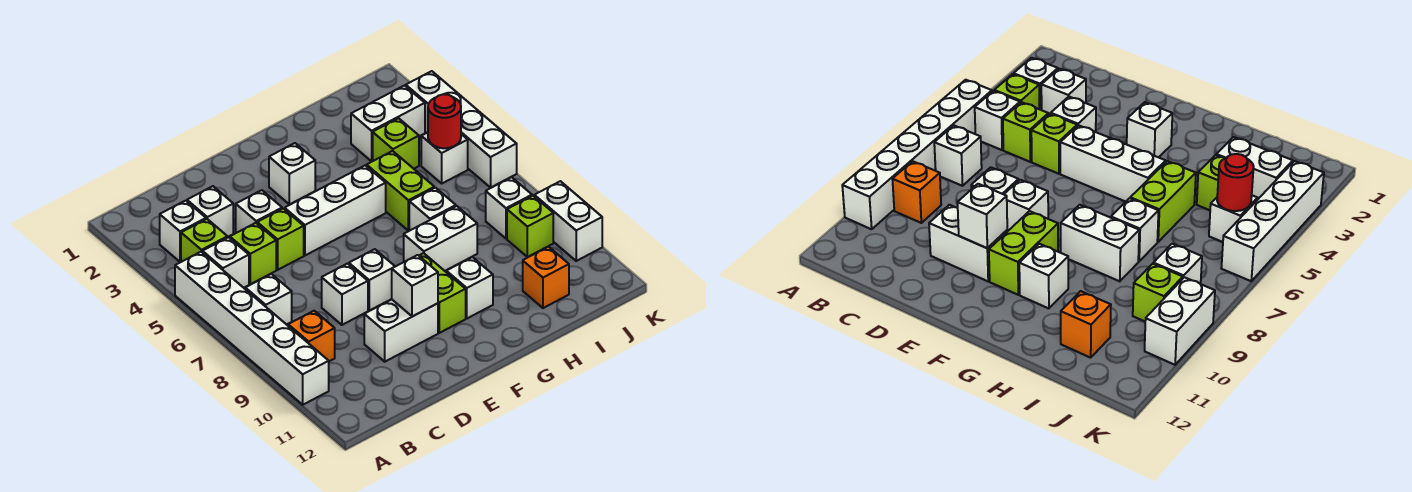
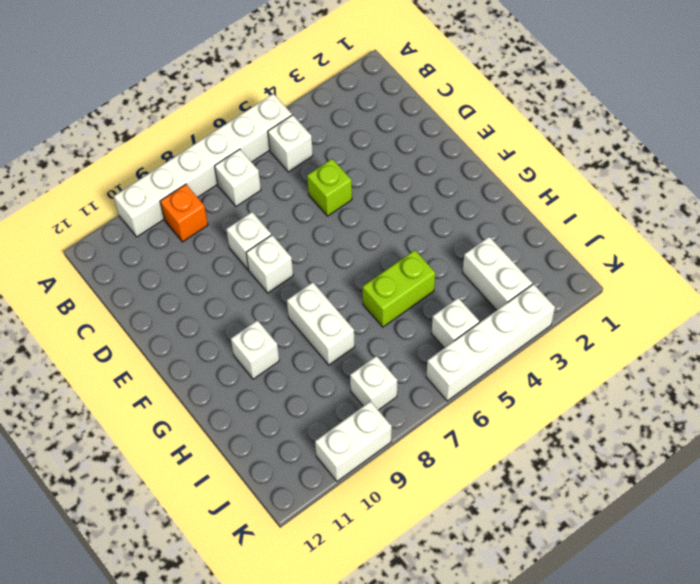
none -> white 1x1 brick [160,201,206,262]
none -> lime 1x1 brick [181,219,228,262]
none -> white 1x1 brick [187,186,233,237]
none -> lime 1x1 brick [230,223,276,284]

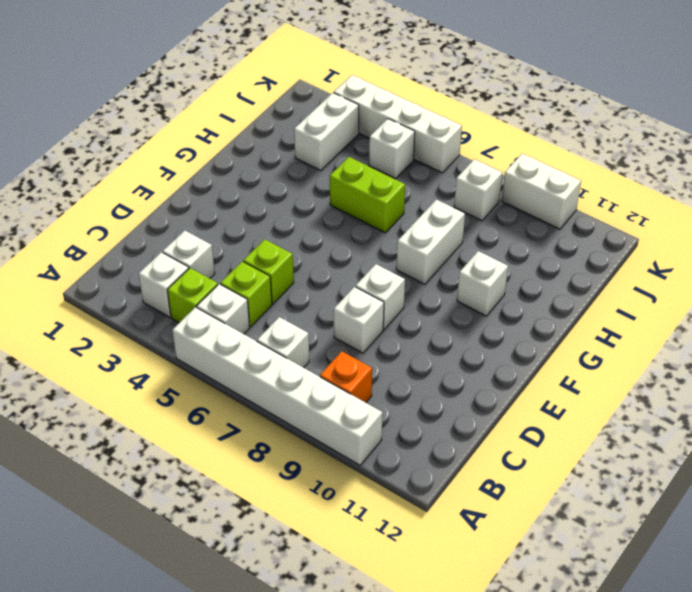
none -> white 1x1 brick [236,190,282,233]
none -> white 1x2 brick [364,299,438,362]
none -> white 1x3 brick [285,165,386,255]
none -> white 1x1 brick [269,143,315,204]

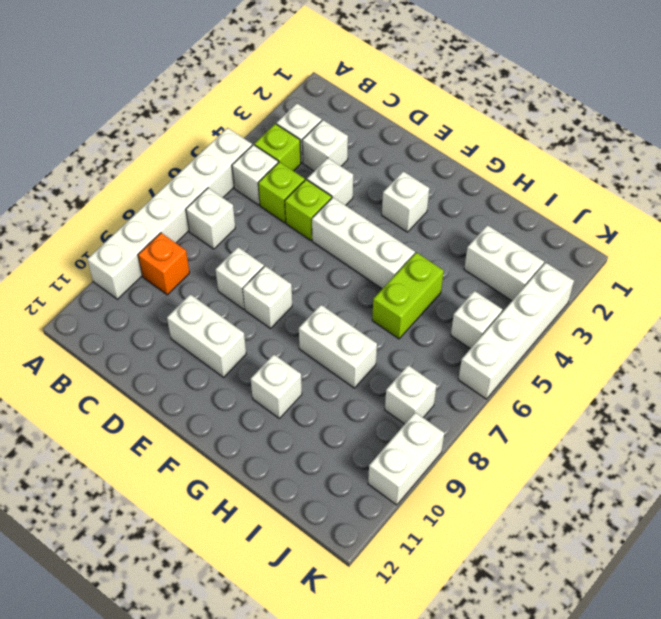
none -> lime 1x2 brick [419,253,466,333]
none -> white 1x1 brick [409,188,456,231]
none -> lime 1x1 brick [373,118,419,169]
none -> orange 1x1 brick [523,247,569,308]

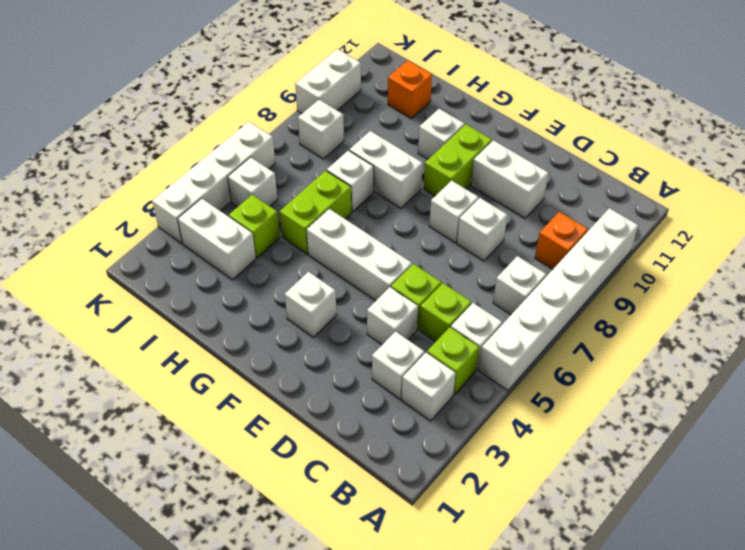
none -> lime 1x1 brick [507,196,553,257]
none -> white 1x1 brick [392,255,438,317]
none -> red 1x1 round brick [428,94,461,148]

